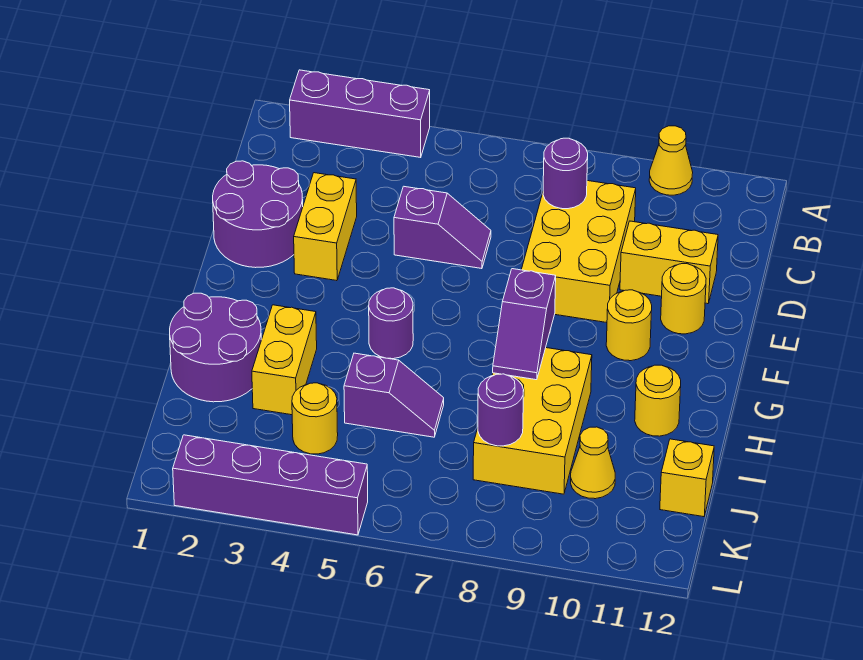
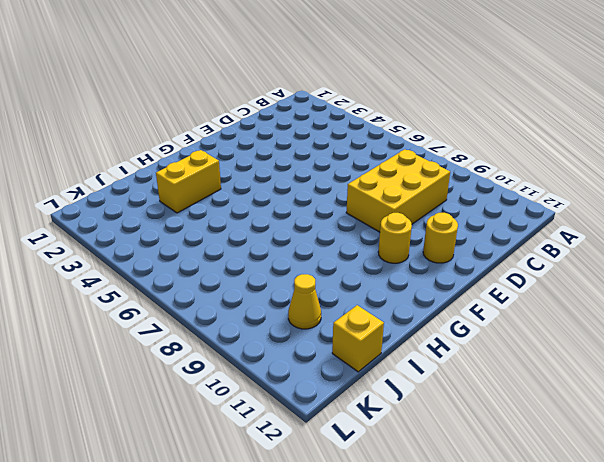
none -> purple 1x3 brick [290,70,430,158]
none -> yellow 1x1 cone [649,126,693,195]
none -> purple 2x2 round brick [213,161,303,268]

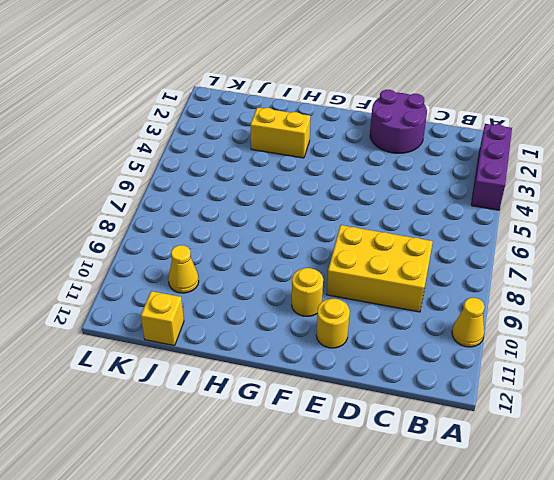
none -> yellow 1x2 brick [294,173,357,281]
none -> purple 1x2 slope [394,186,491,269]
none -> yellow 1x2 brick [620,221,718,304]

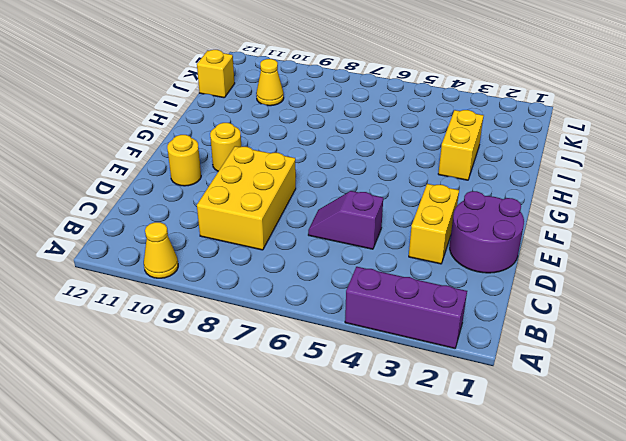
none -> yellow 1x2 brick [620,221,718,304]
none -> purple 1x1 round brick [369,288,413,359]
none -> purple 2x2 round brick [170,293,261,402]

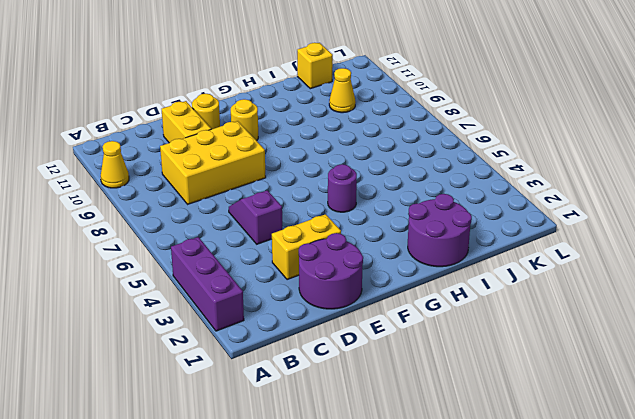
none -> yellow 1x2 brick [252,305,317,415]
none -> yellow 2x3 brick [473,348,592,494]
none -> yellow 1x1 round brick [635,365,681,436]

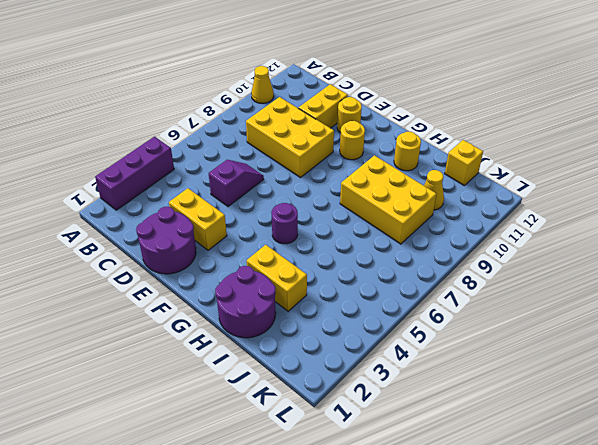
none -> purple 1x2 slope [344,353,444,437]
none -> yellow 1x1 round brick [292,383,338,454]
none -> purple 1x4 brick [173,435,368,535]

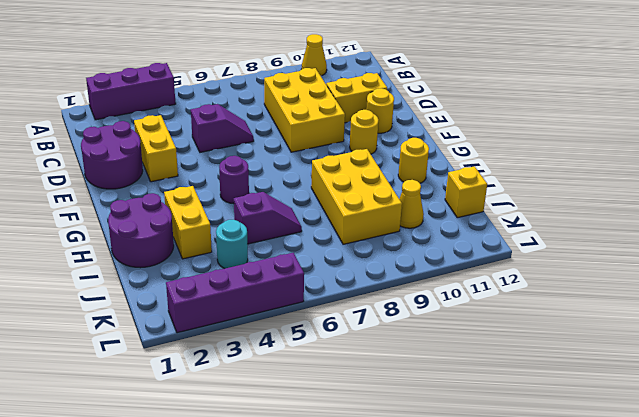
cyan 1x1 round brick [216,220,248,269] -> yellow 1x1 round brick [292,383,338,454]
none -> purple 1x1 round brick [543,138,588,209]
none -> purple 1x2 slope [493,269,556,380]
none -> purple 1x1 round brick [478,374,524,446]

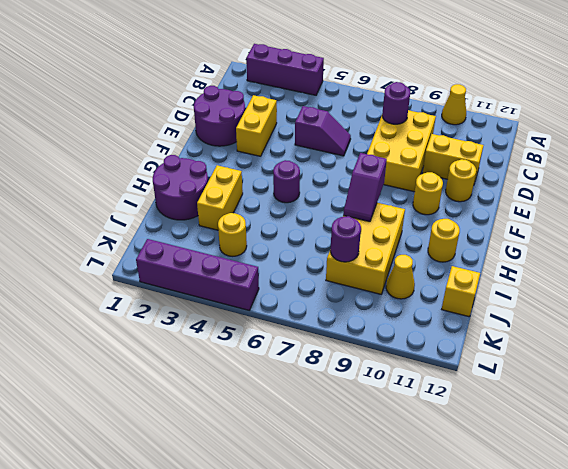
none -> purple 1x2 slope [344,353,444,437]

